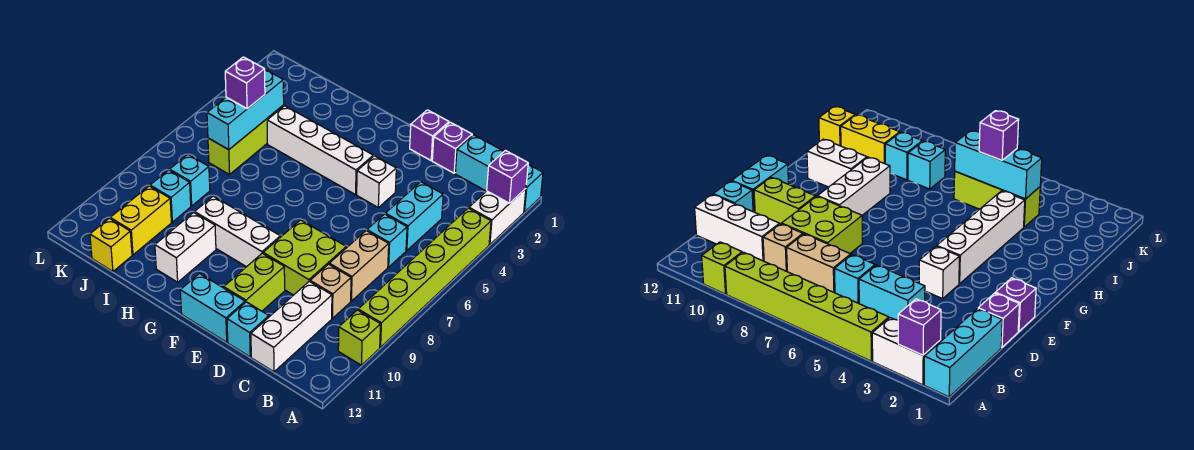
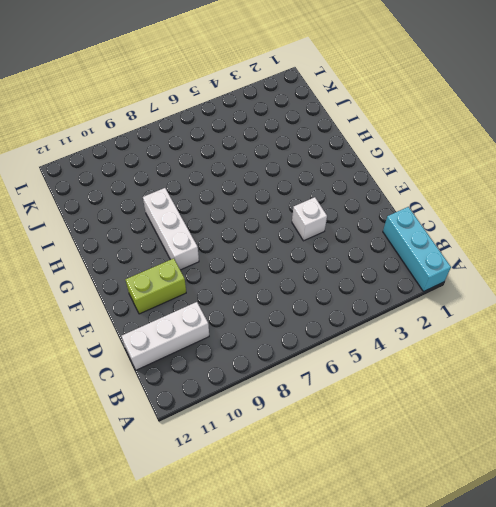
none -> white 1x2 brick [469,189,526,245]
none -> lime 1x6 brick [358,208,491,347]
none -> lime 1x1 brick [338,310,381,365]

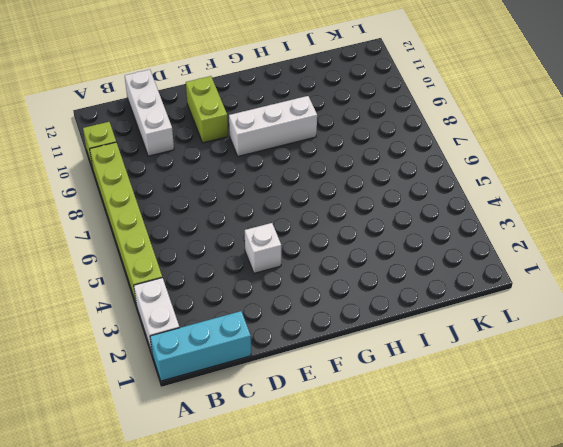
none -> cyan 1x2 brick [385,182,443,250]
none -> cyan 1x1 brick [367,214,407,267]
none -> tan 1x2 brick [329,231,389,301]

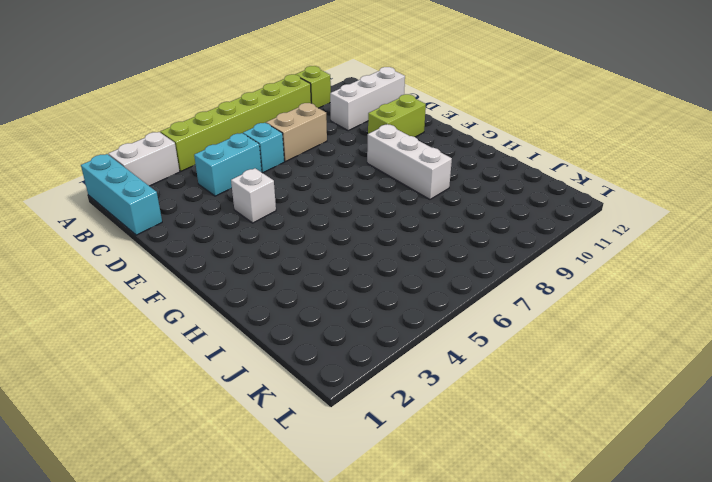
none -> tan 1x1 brick [310,264,351,318]
none -> purple 1x1 brick [432,122,472,173]
none -> lime 2x2 brick [263,220,346,295]

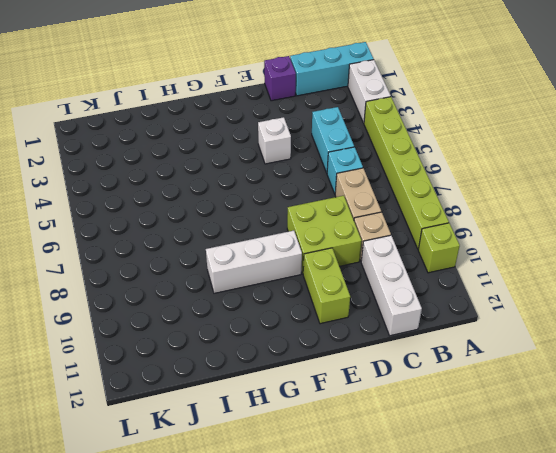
none -> cyan 1x1 brick [227,302,269,357]
none -> purple 1x1 brick [410,110,449,160]
none -> cyan 1x2 brick [180,274,245,342]

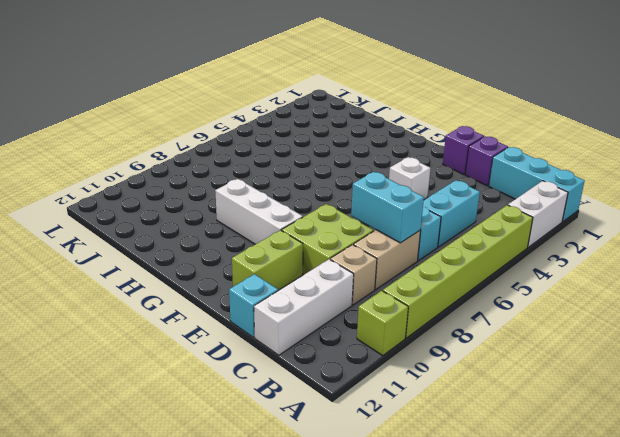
cyan 1x2 brick [351,172,424,243] -> cyan 1x2 brick moved to [180,274,245,342]
none -> white 1x4 brick [267,106,373,195]
none -> white 1x2 brick [155,212,216,282]
none -> lime 1x3 brick [208,105,284,175]

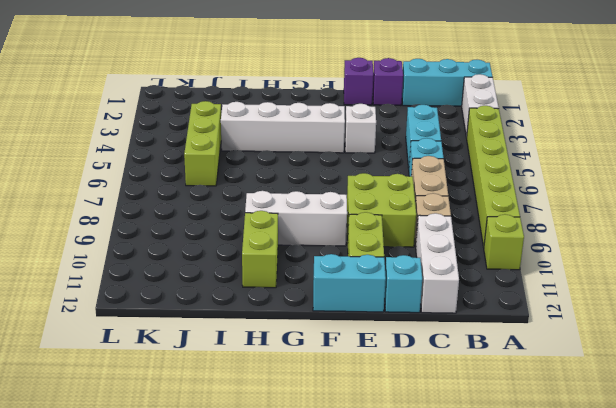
lime 1x2 brick [242,211,278,288] -> white 1x2 brick [155,212,216,282]
none -> cyan 1x1 brick [170,154,210,206]
none -> cyan 1x1 brick [150,170,191,222]
none -> yellow 1x2 brick [110,186,171,255]

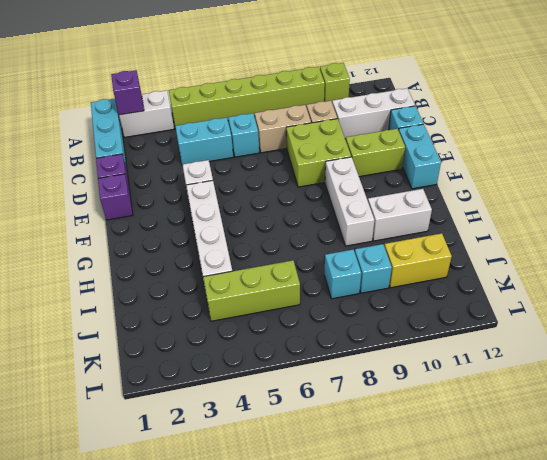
none -> yellow 1x1 brick [90,218,132,271]
none -> cyan 1x3 brick [207,70,284,150]
none -> purple 1x1 brick [225,57,265,109]

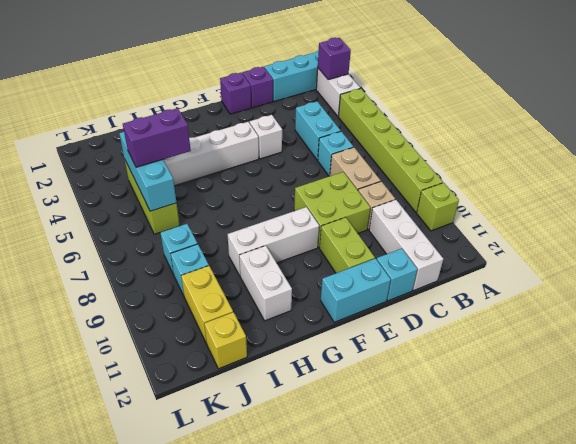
purple 1x2 brick [123,108,191,167] -> purple 1x1 brick [225,57,265,109]

